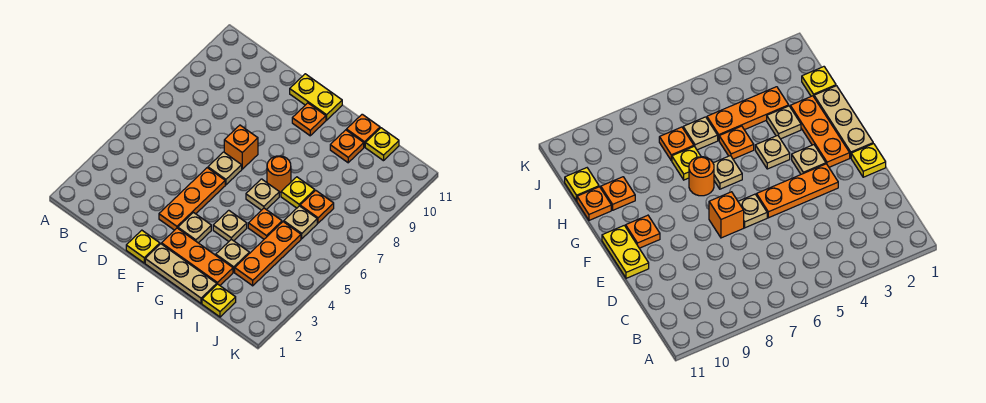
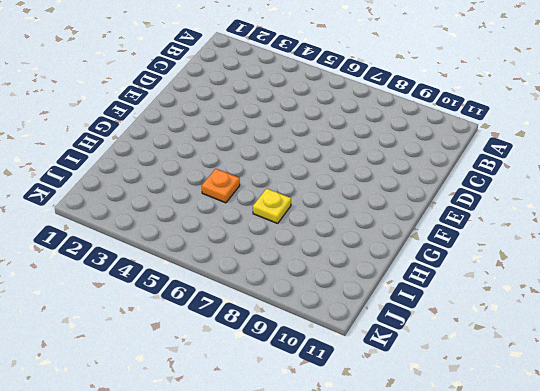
none -> yellow 1x1 plate [126,230,160,263]
none -> orange 1x3 plate [159,168,225,230]
none -> tan 1x1 plate [208,152,242,185]

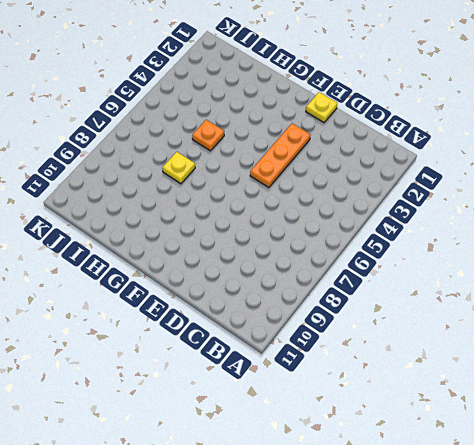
none -> tan 1x1 plate [208,152,242,185]
none -> orange 1x1 brick [224,125,258,169]
none -> yellow 1x2 plate [290,74,342,120]

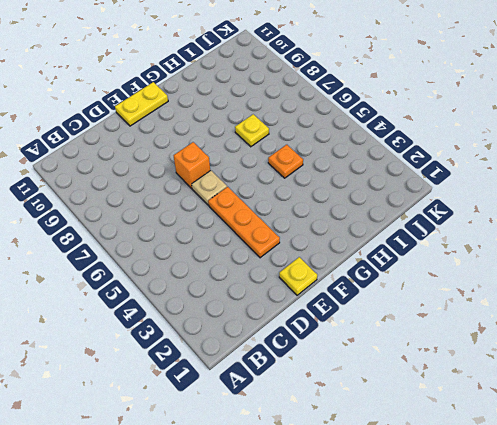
none -> tan 1x3 plate [145,244,217,303]
none -> orange 1x3 plate [162,228,233,285]
none -> tan 1x1 plate [178,213,211,243]

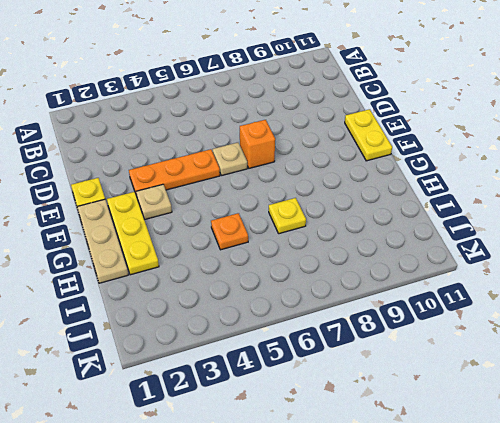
yellow 1x3 plate [107,192,159,275] -> orange 1x3 plate [162,228,233,285]
none -> orange 1x1 plate [292,103,326,136]
none -> tan 1x1 plate [213,210,247,241]
none -> tan 1x1 plate [246,179,279,210]

